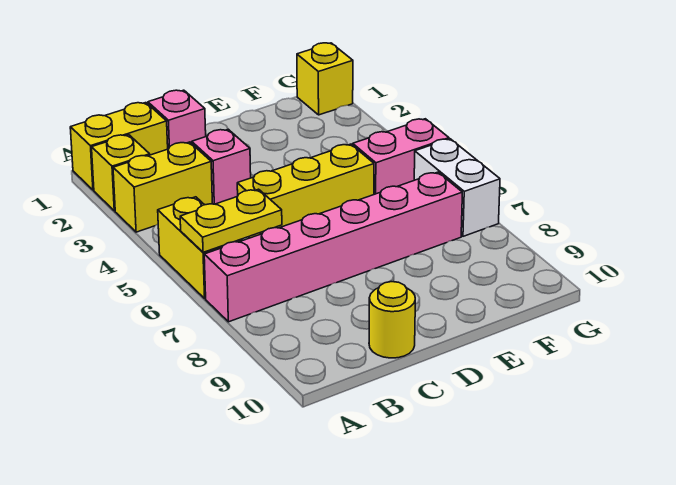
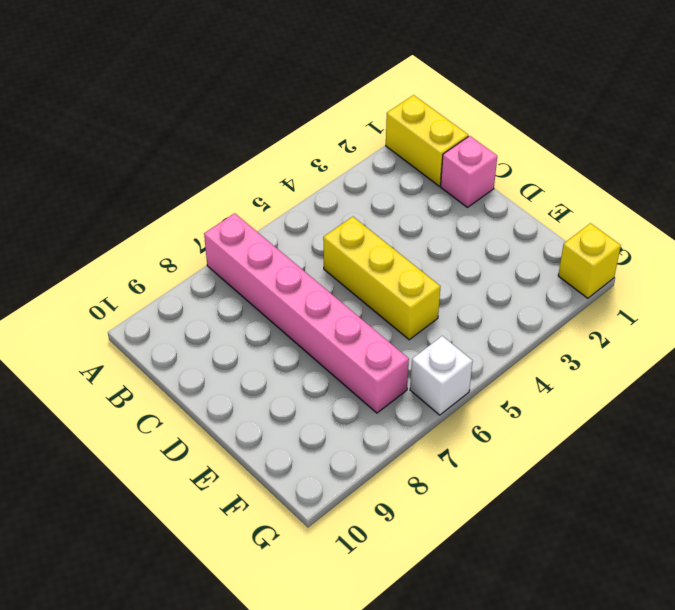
white 1x1 brick [410,336,473,415] -> white 1x2 brick [414,139,500,236]
none -> yellow 1x1 brick [92,135,150,211]
none -> yellow 1x2 brick [113,142,212,232]
none -> yellow 1x2 brick [158,197,242,298]

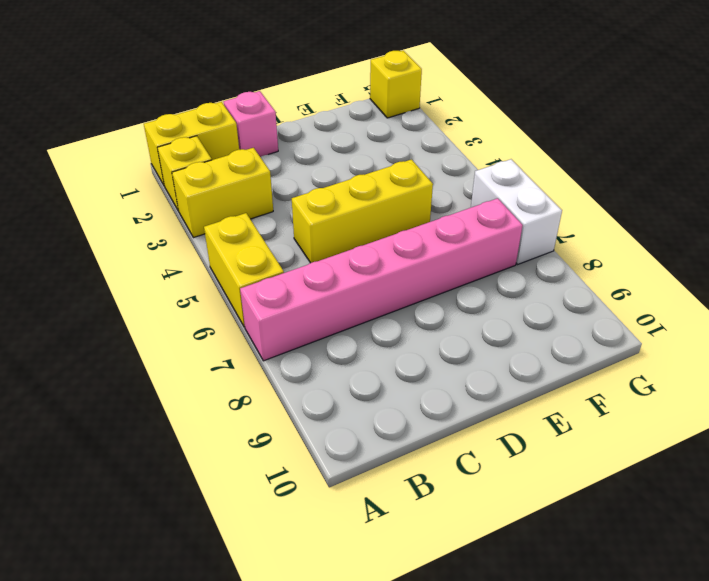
none -> pink 1x1 brick [192,129,251,204]
none -> yellow 1x1 round brick [369,282,415,358]
none -> pink 1x2 brick [353,119,449,194]

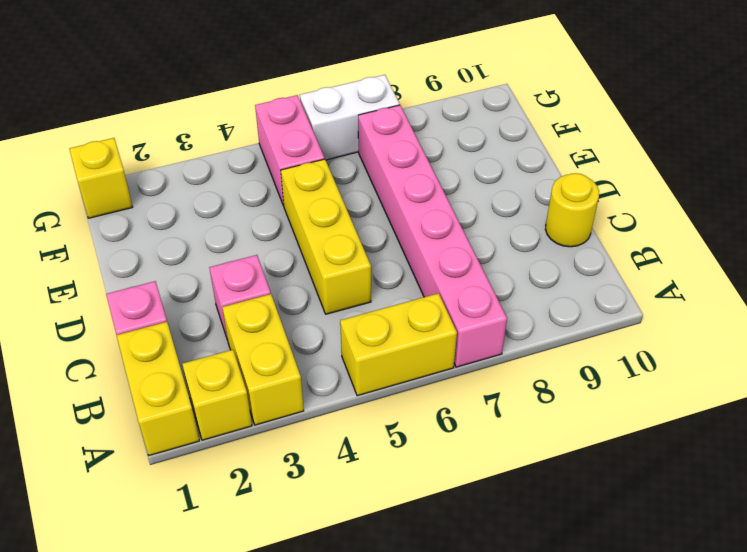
none -> yellow 1x2 plate [180,189,282,252]

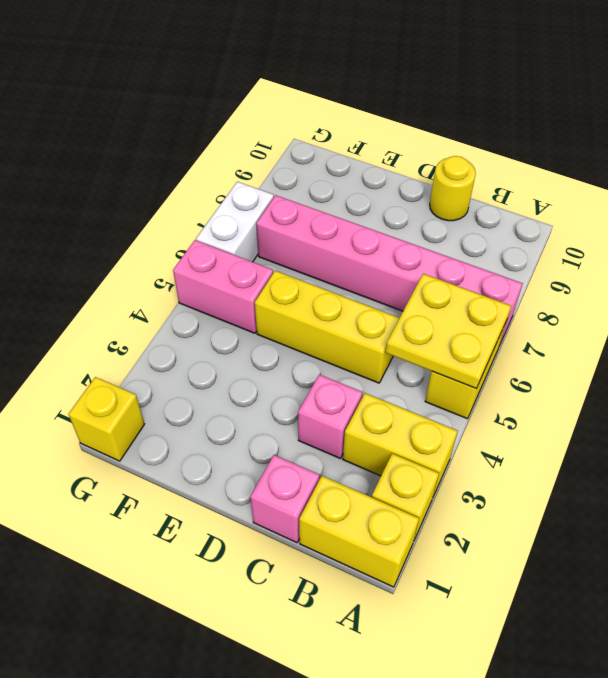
yellow 2x2 plate [386,274,511,388] -> yellow 1x2 plate [180,189,282,252]

